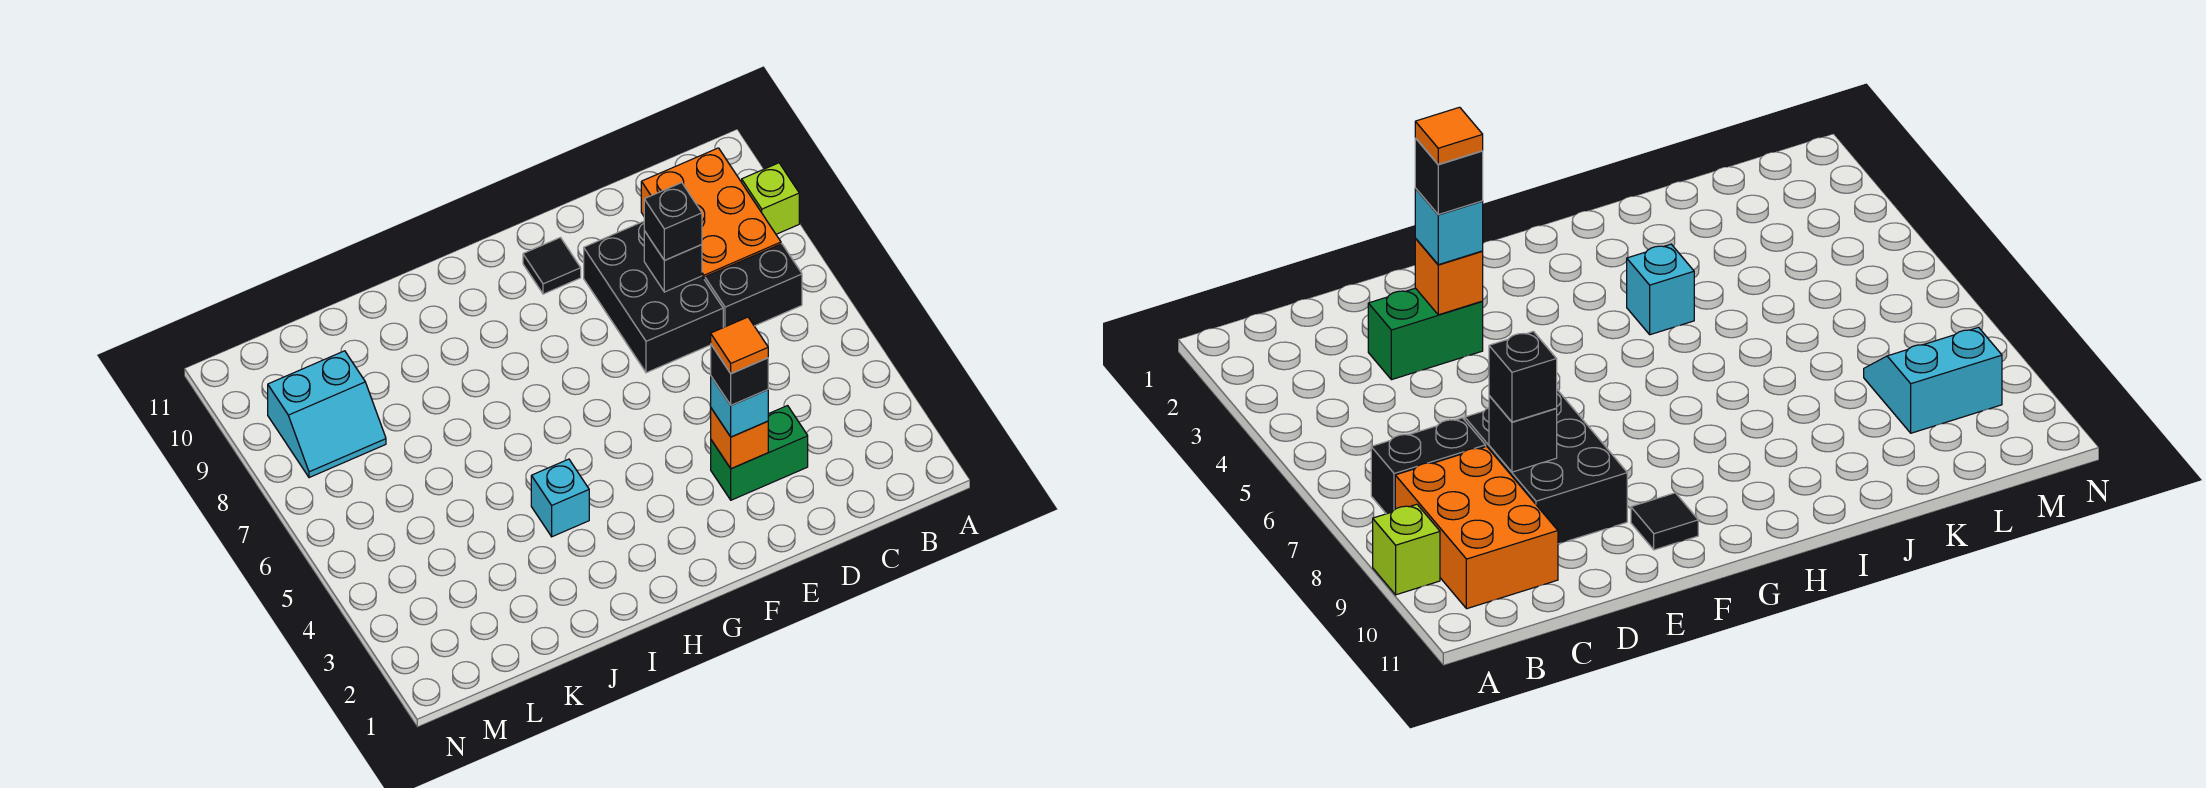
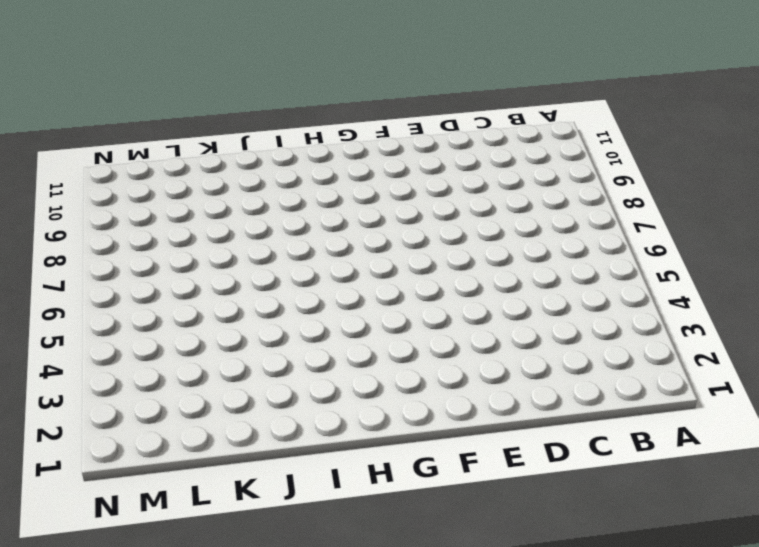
none -> lime 1x1 brick [742,163,799,234]
none -> black 1x2 brick [705,244,802,327]
none -> orange 2x3 brick [641,148,781,280]

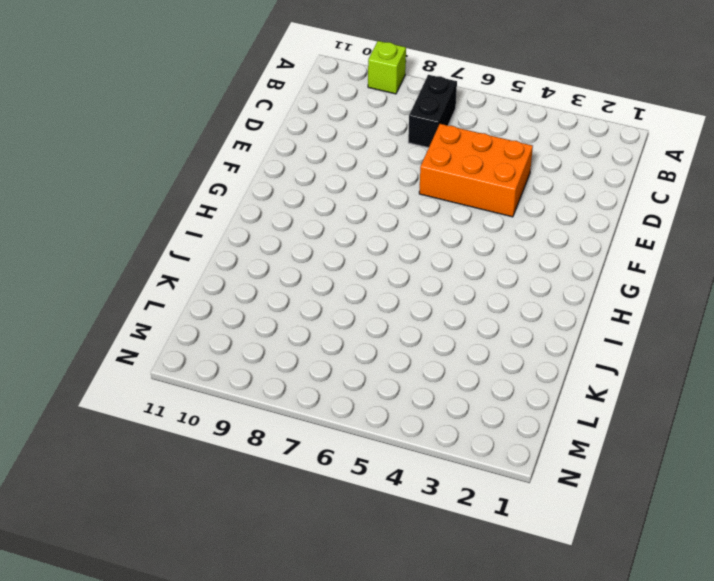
orange 2x3 brick [419,124,533,217] -> orange 2x3 brick moved to [641,148,781,280]
none -> green 1x2 brick [711,406,808,500]
none -> black 2x3 brick [584,221,723,373]
none -> black 1x1 tile [523,238,581,294]

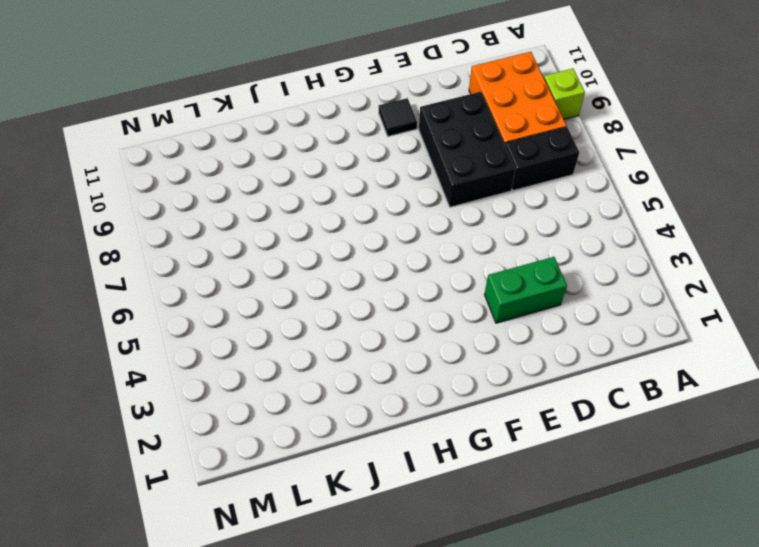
none -> cyan 1x1 brick [531,459,589,537]
none -> cyan 2x2 slope [268,351,386,478]
none -> black 1x1 brick [644,231,702,292]

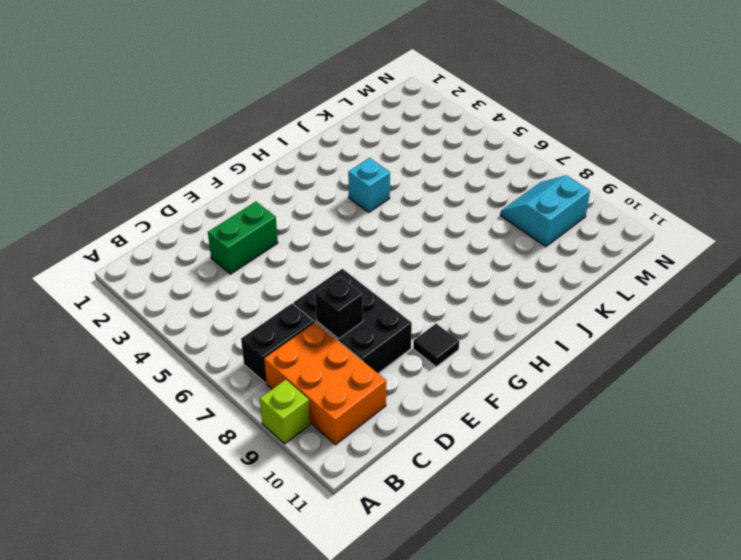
none -> orange 1x1 brick [711,408,768,469]
none -> black 1x1 brick [644,183,702,260]
none -> cyan 1x1 brick [711,377,768,437]

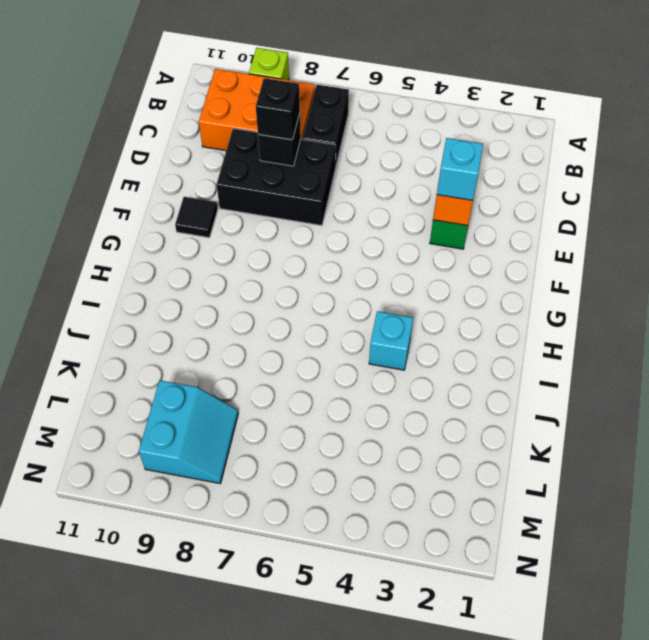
none -> black 1x1 brick [711,345,768,405]
none -> orange 1x1 tile [711,317,768,374]

